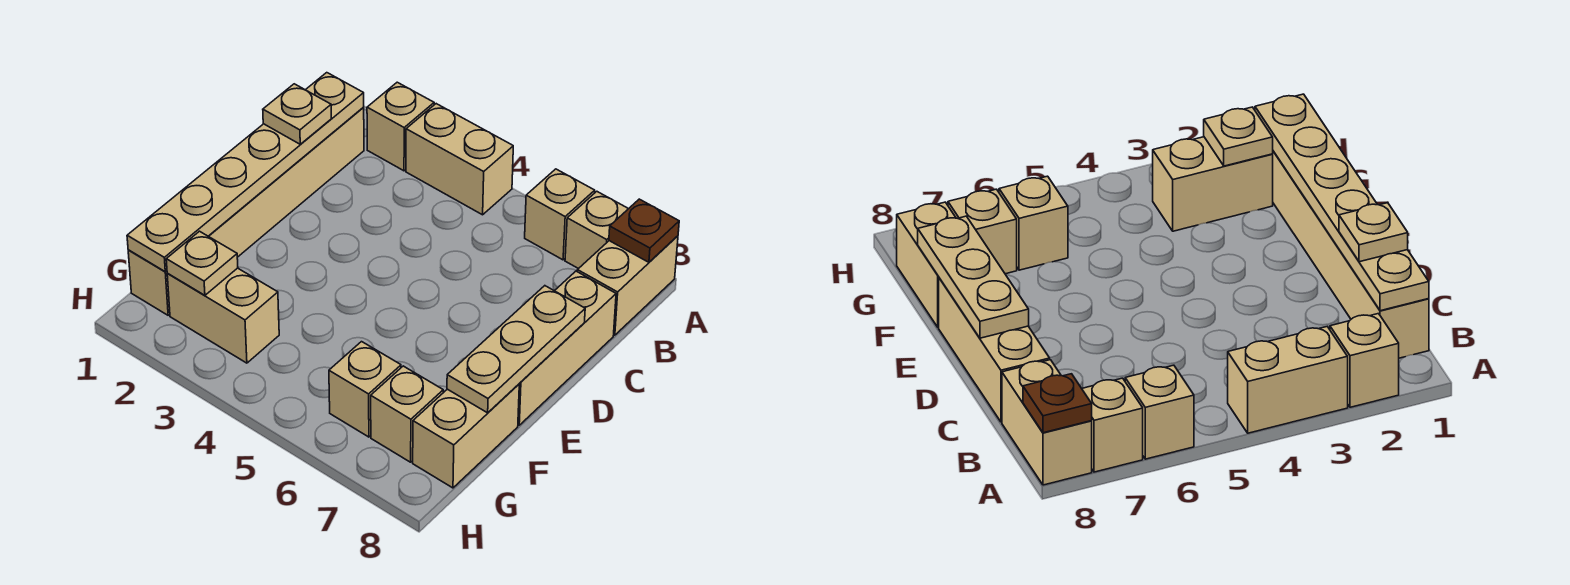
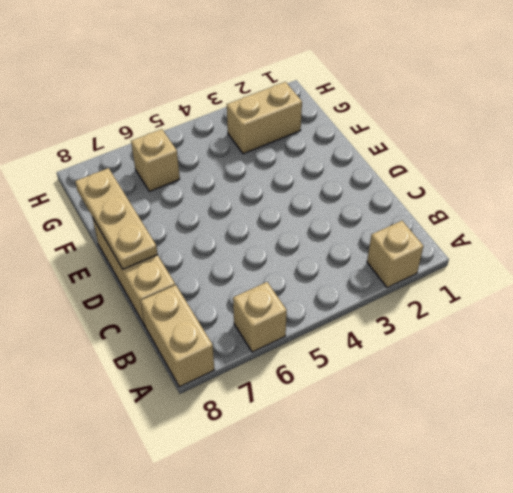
none -> tan 1x2 brick [406,104,513,215]
none -> tan 1x1 brick [565,191,628,269]
none -> tan 1x6 brick [128,108,364,315]

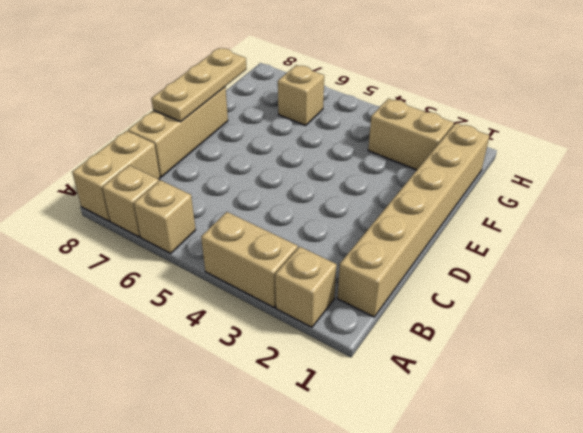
none -> tan 1x2 brick [413,384,519,488]
none -> tan 1x1 brick [371,366,443,462]
none -> brown 1x1 plate [609,199,679,262]

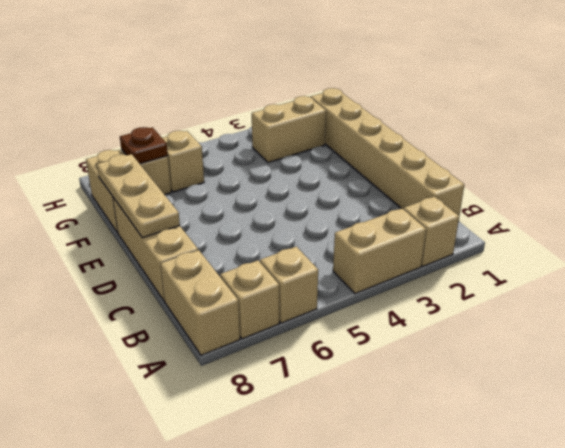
brown 1x1 plate [120,127,168,164] -> brown 1x1 plate moved to [609,199,679,262]
none -> tan 1x6 plate [127,73,364,272]
none -> tan 1x1 plate [166,231,238,295]
none -> tan 1x1 plate [263,84,331,144]

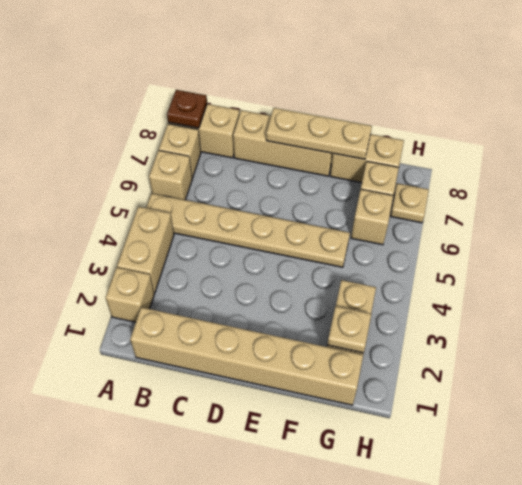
tan 1x6 plate [146,193,350,267] -> tan 1x6 plate moved to [127,73,364,272]
tan 1x1 plate [391,183,429,223] -> tan 1x1 plate moved to [263,84,331,144]

